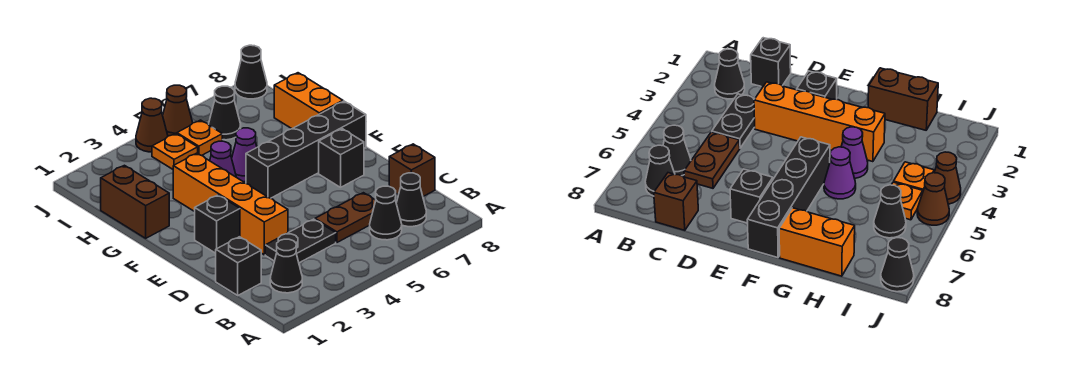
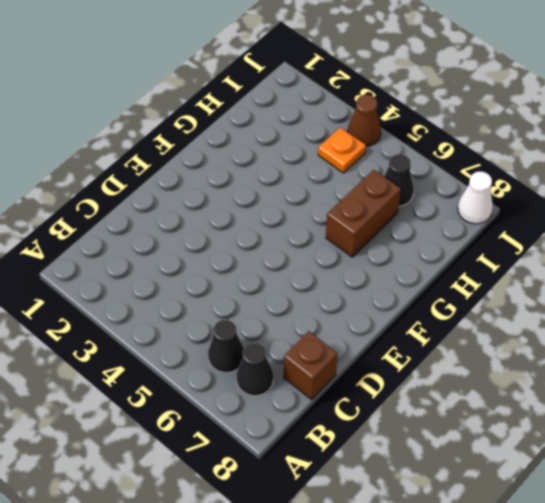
brown 1x2 brick [326,170,401,257] -> brown 1x2 brick moved to [101,165,169,238]
white 1x1 cone [458,171,493,224] -> black 1x1 cone [235,45,267,99]
none -> black 1x1 cone [270,239,302,293]
none -> black 1x1 brick [216,237,261,295]
none -> black 1x2 plate [265,219,336,263]

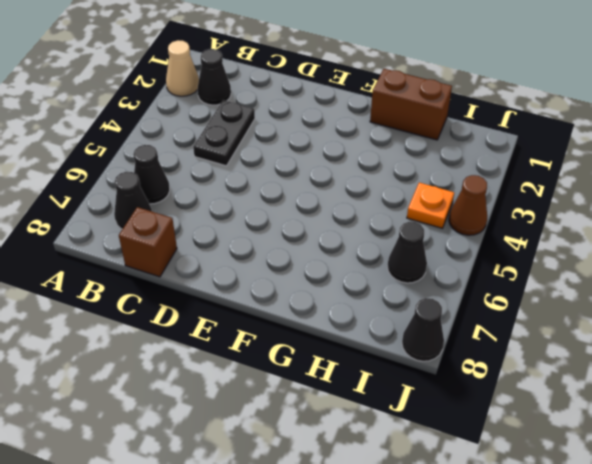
tan 1x1 cone [166,40,199,96] -> none
none -> black 1x1 brick [216,237,261,295]
none -> brown 1x2 plate [315,193,376,242]
none -> orange 1x4 brick [173,153,288,255]

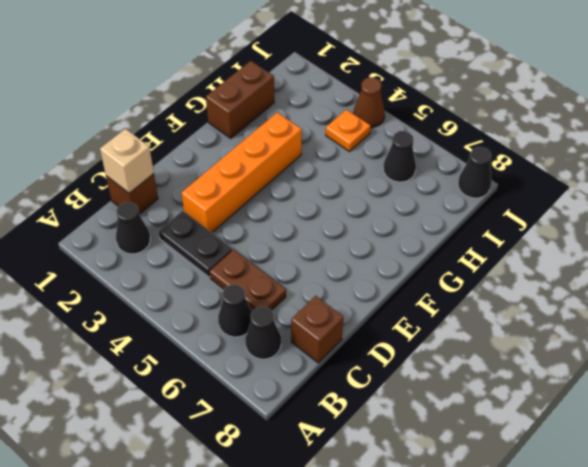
brown 1x1 brick [106,174,158,214] -> black 1x1 brick [216,237,261,295]
tan 1x1 brick [100,129,154,193] -> none
none -> black 1x1 brick [195,195,240,253]
none -> black 1x1 brick [319,129,364,187]
none -> black 1x4 brick [246,101,366,198]

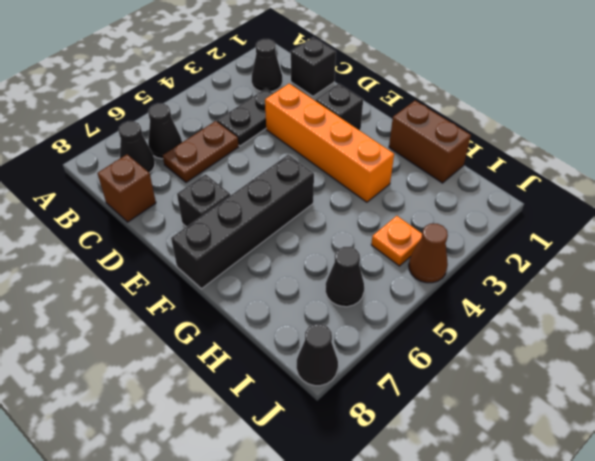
none -> purple 1x1 cone [210,141,236,177]
none -> purple 1x1 cone [232,128,257,182]
none -> orange 1x2 brick [274,73,343,129]

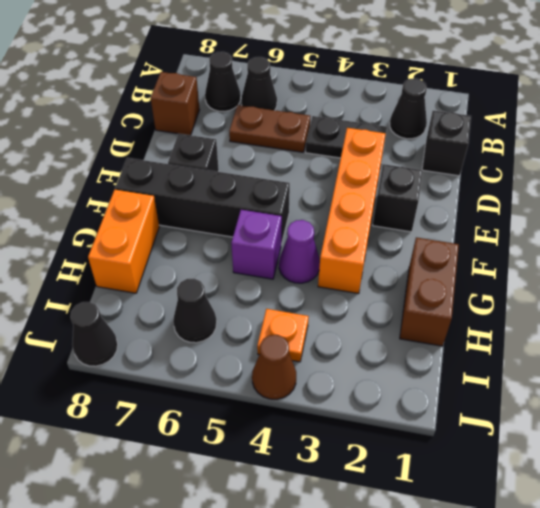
purple 1x1 brick [231,210,282,279] -> purple 1x1 cone [232,128,257,182]
none -> orange 1x1 plate [177,120,222,156]
none -> brown 1x1 cone [163,85,193,136]

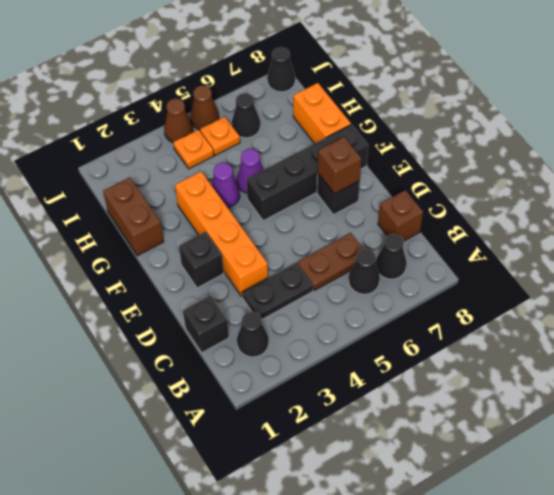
brown 1x1 brick [318,137,362,194] -> none

